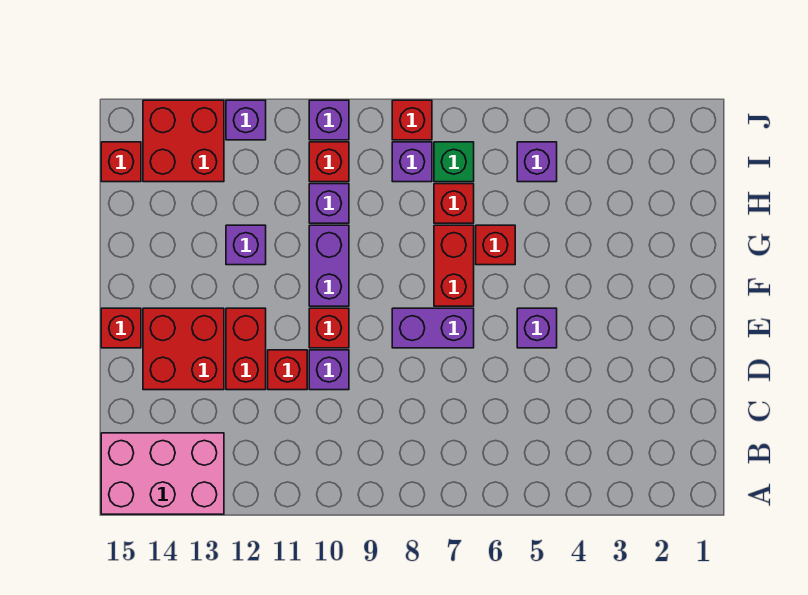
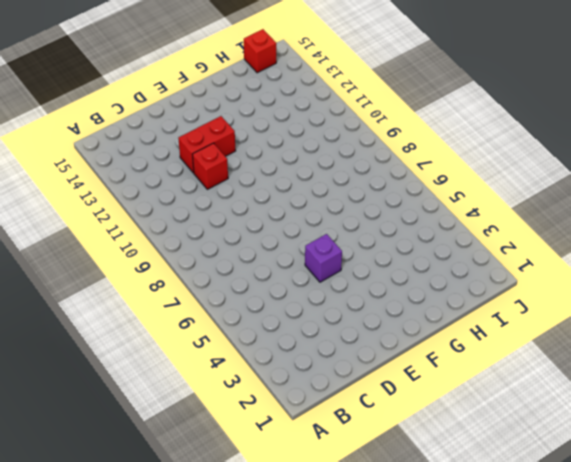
none -> pink 2x3 brick [101,433,224,514]
none -> purple 1x1 brick [309,350,349,390]
none -> red 2x2 brick [143,308,224,390]

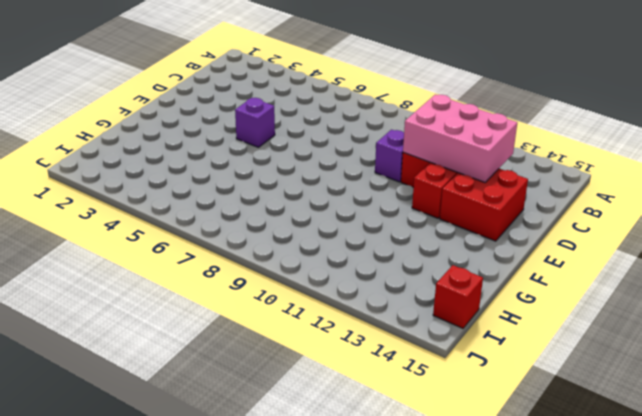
pink 2x3 brick [403,94,517,182] -> pink 2x3 brick moved to [101,433,224,514]
none -> purple 1x2 brick [392,308,474,348]
none -> red 1x1 brick [309,308,349,348]
none -> red 1x1 brick [101,308,141,348]

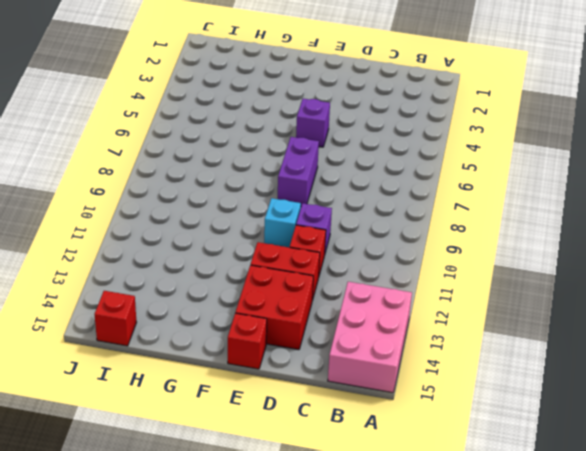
cyan 1x1 brick [264,198,301,247] -> red 1x1 brick [309,308,349,348]
none -> red 1x2 brick [434,225,474,306]
none -> purple 1x2 brick [309,225,349,306]
none -> red 1x1 brick [476,225,515,265]

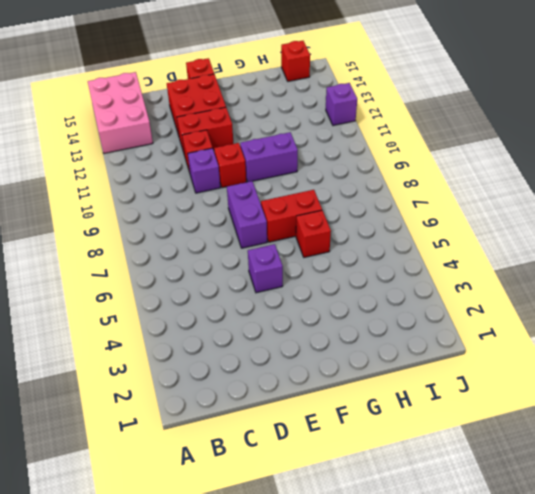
none -> purple 1x1 brick [226,225,266,265]
none -> red 1x1 brick [434,184,474,223]
none -> purple 1x1 brick [309,184,349,223]

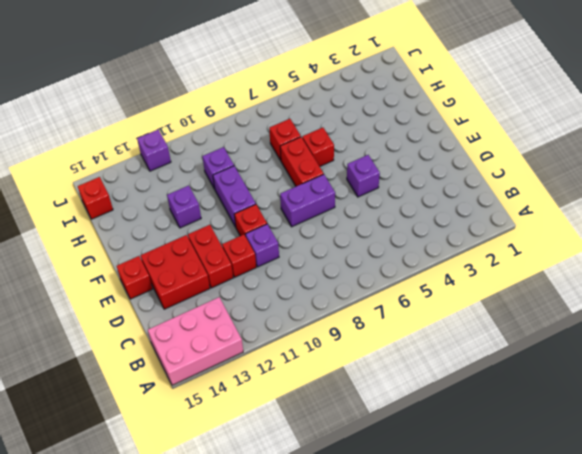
none -> purple 1x1 brick [517,142,557,182]
none -> green 1x1 brick [434,142,474,182]
none -> purple 1x1 brick [392,142,432,182]

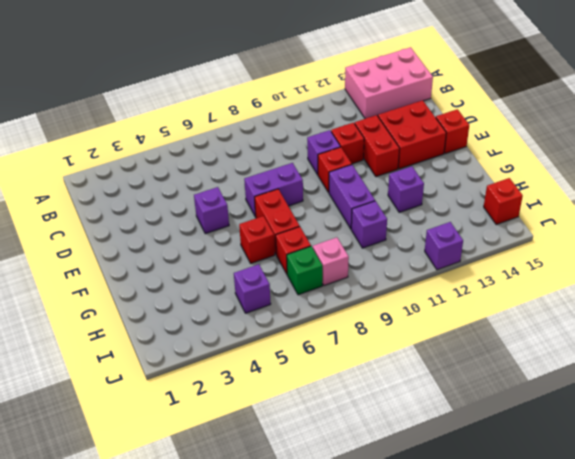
pink 1x1 brick [313,238,349,286] -> purple 1x1 brick [392,142,432,182]
none -> red 1x1 brick [309,142,349,182]
none -> red 2x2 brick [143,100,224,182]
none -> red 1x1 brick [392,100,432,140]

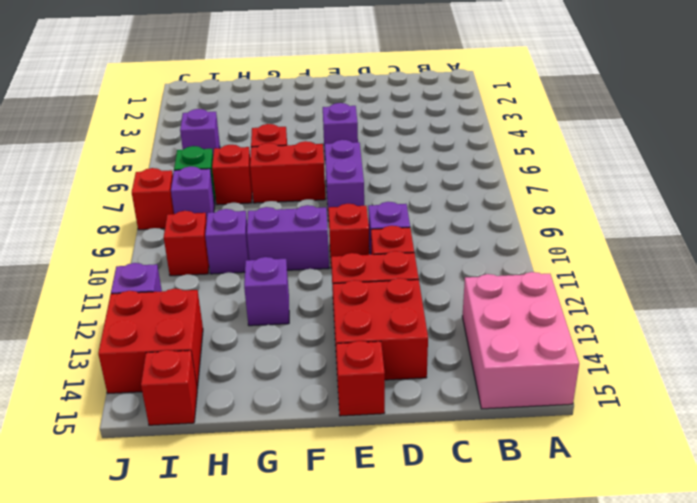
none -> purple 1x1 brick [309,100,349,140]

